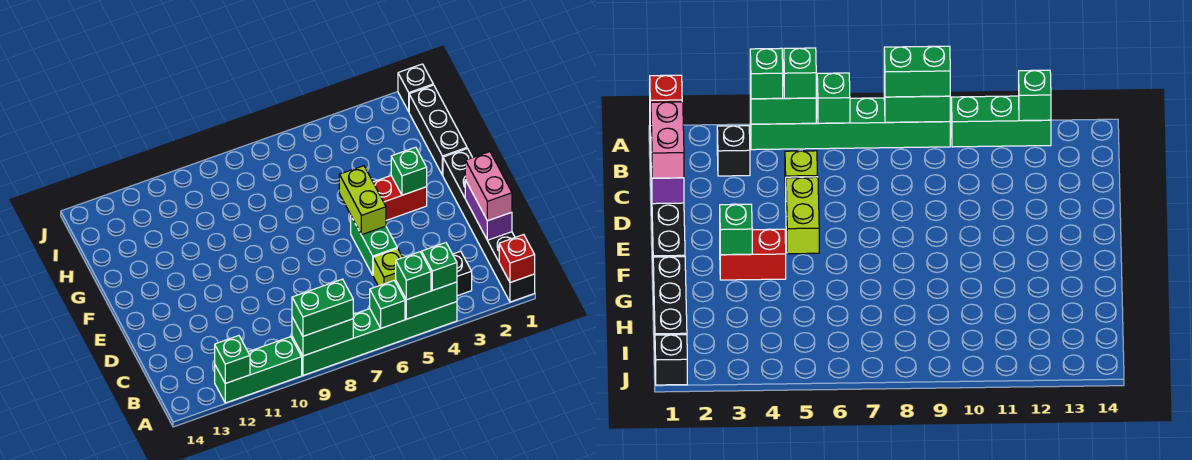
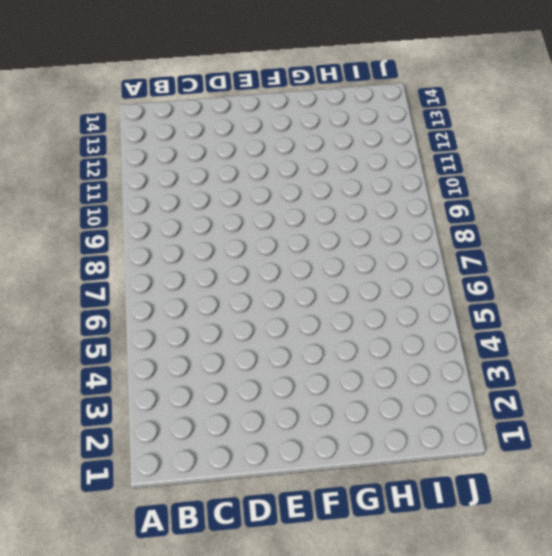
none -> black 1x6 brick [443,149,535,302]
none -> green 1x6 brick [292,302,457,375]
none -> green 1x3 brick [215,337,302,403]

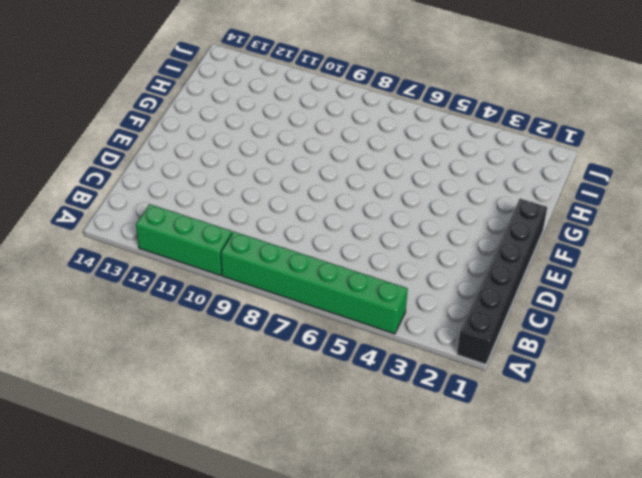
none -> black 1x1 brick [453,251,472,296]
none -> lime 1x1 brick [373,248,403,286]
none -> green 1x2 brick [351,216,397,275]

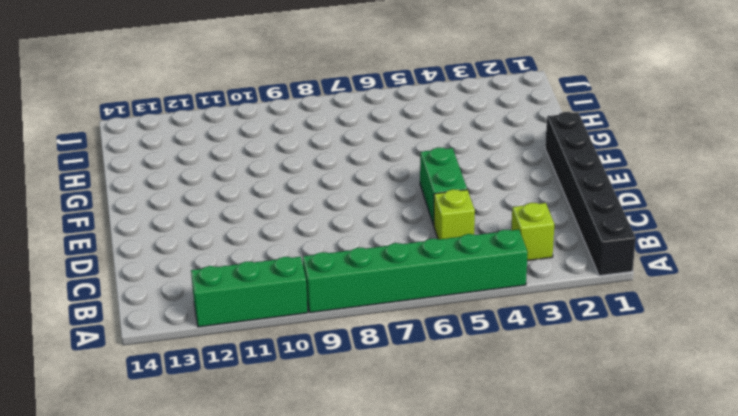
lime 1x1 brick [511,203,554,261] -> black 1x1 brick [453,251,472,296]
none -> red 1x2 brick [373,176,427,220]
none -> black 1x3 brick [409,85,467,175]
none -> black 1x1 brick [398,64,433,111]

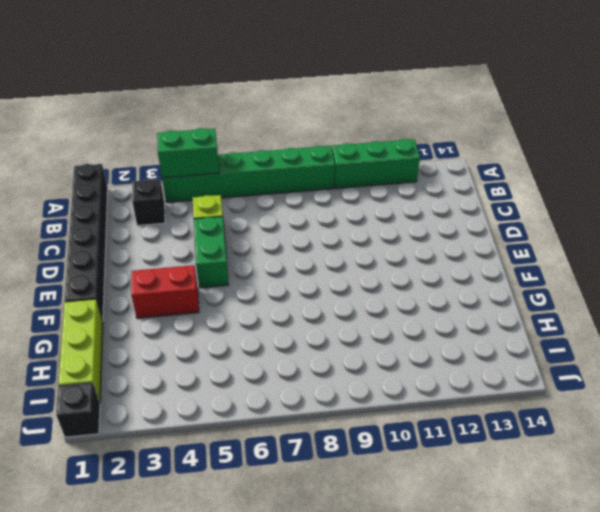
lime 1x3 brick [59,299,103,403] -> black 1x3 brick [409,85,467,175]
none -> red 1x1 brick [499,235,535,283]
none -> green 1x1 brick [370,281,405,328]
none -> green 1x2 brick [292,317,353,356]

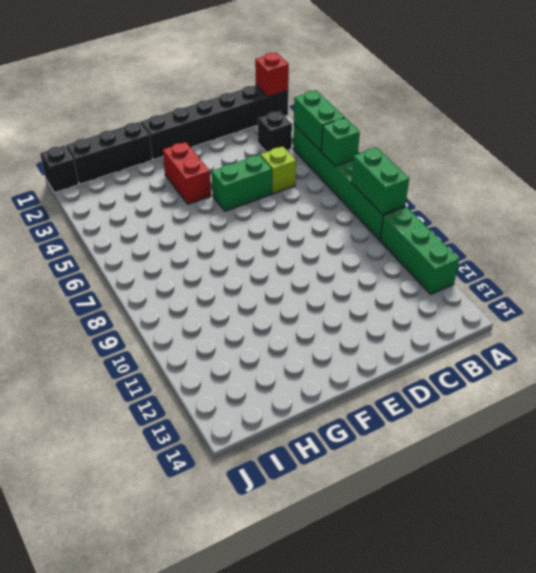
none -> green 1x1 brick [215,336,250,383]
none -> purple 1x2 brick [465,180,512,240]
none -> lime 1x2 brick [339,166,386,235]

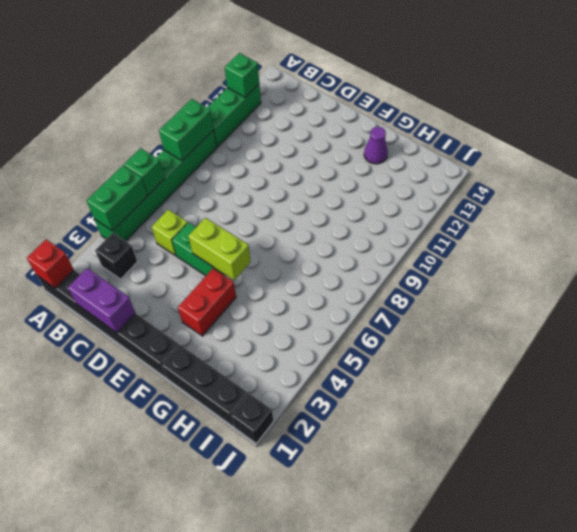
purple 1x1 cone [364,127,388,164] -> none
none -> green 1x1 brick [391,147,427,195]
none -> green 1x1 brick [422,243,457,291]
none -> green 1x1 brick [396,252,431,300]

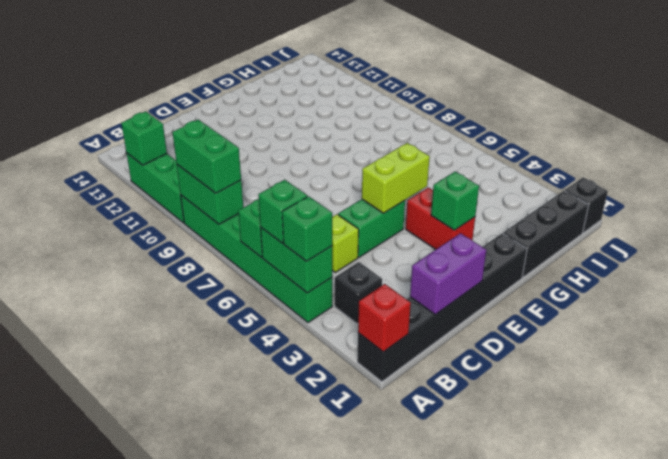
none -> pink 1x2 brick [465,152,512,221]

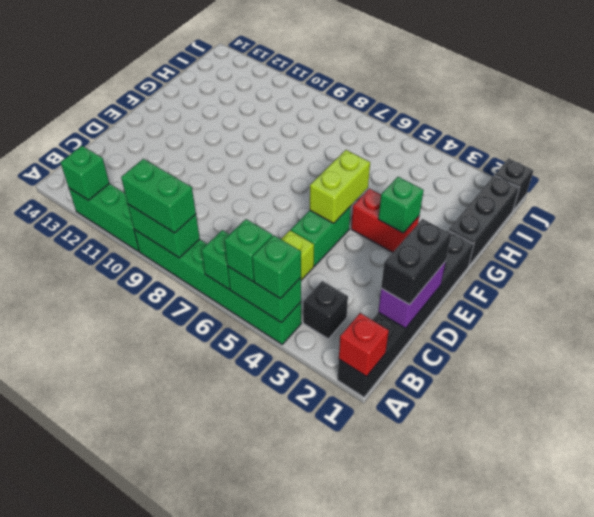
black 1x2 brick [381,219,451,305] -> pink 1x2 brick [465,152,512,221]

